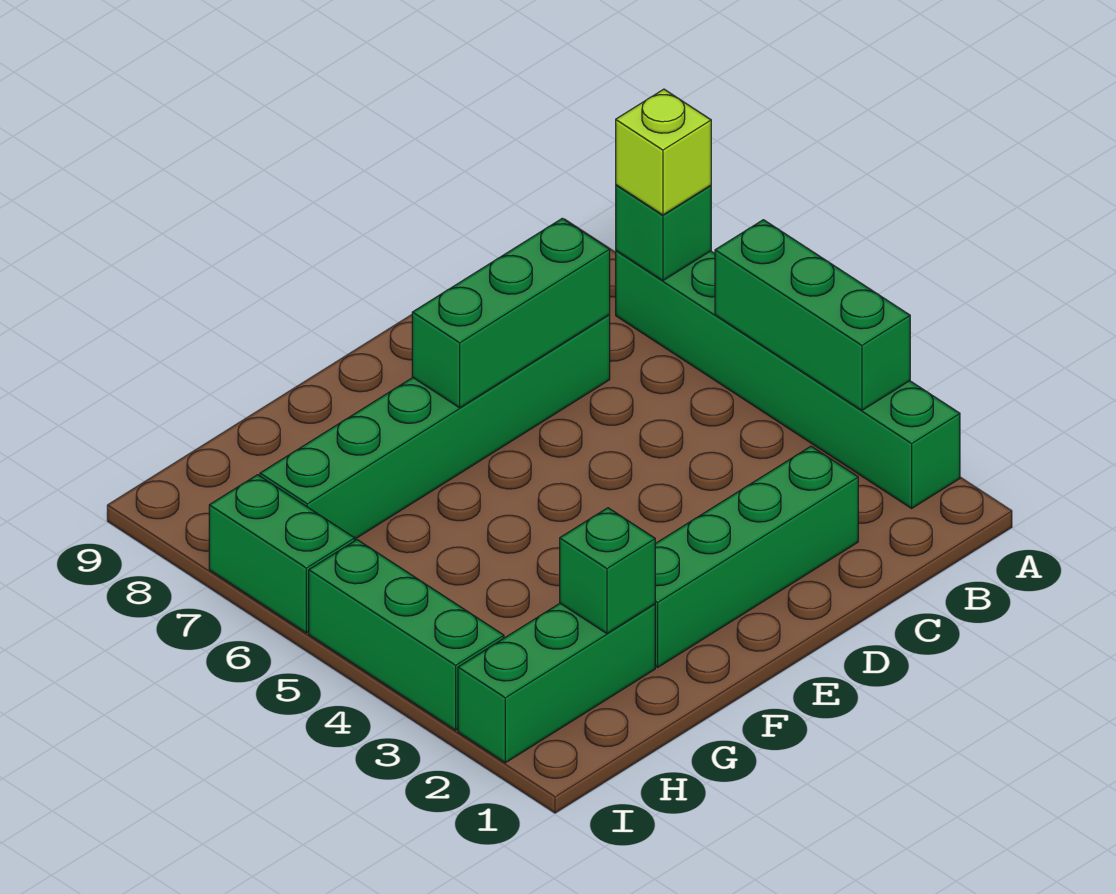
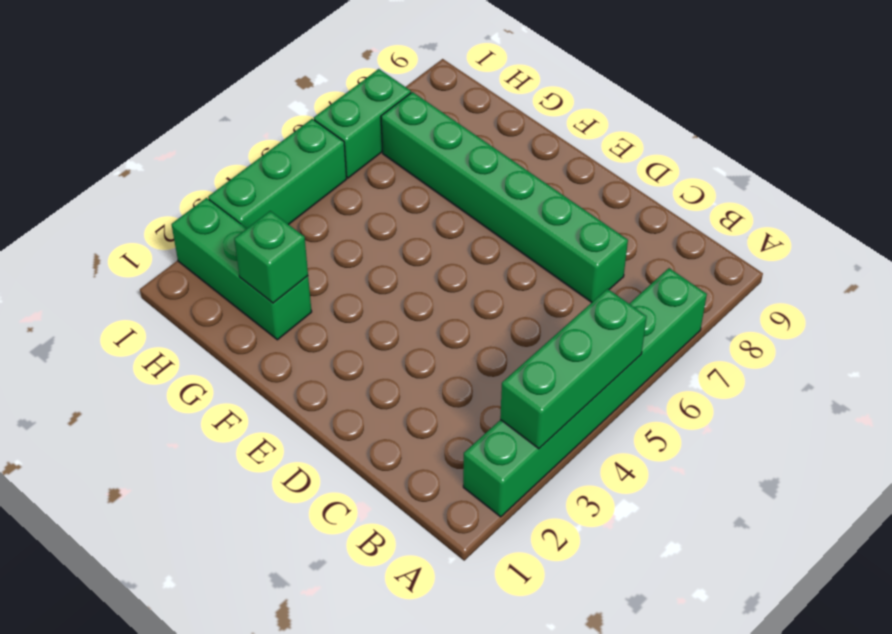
none -> green 1x4 brick [655,446,858,667]
none -> green 1x1 brick [616,185,711,281]

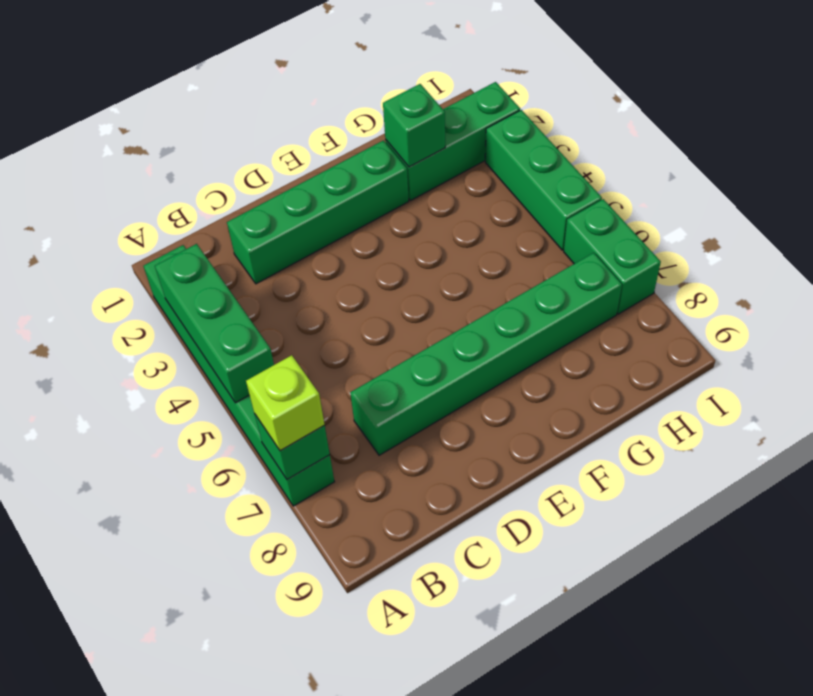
none -> green 1x3 brick [412,218,610,408]

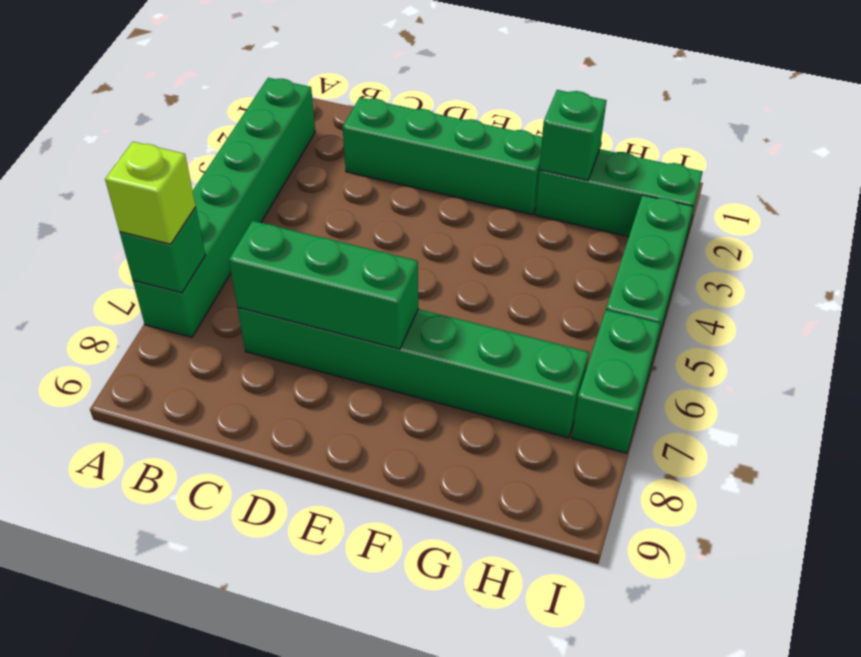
none -> green 1x3 brick [715,220,910,410]

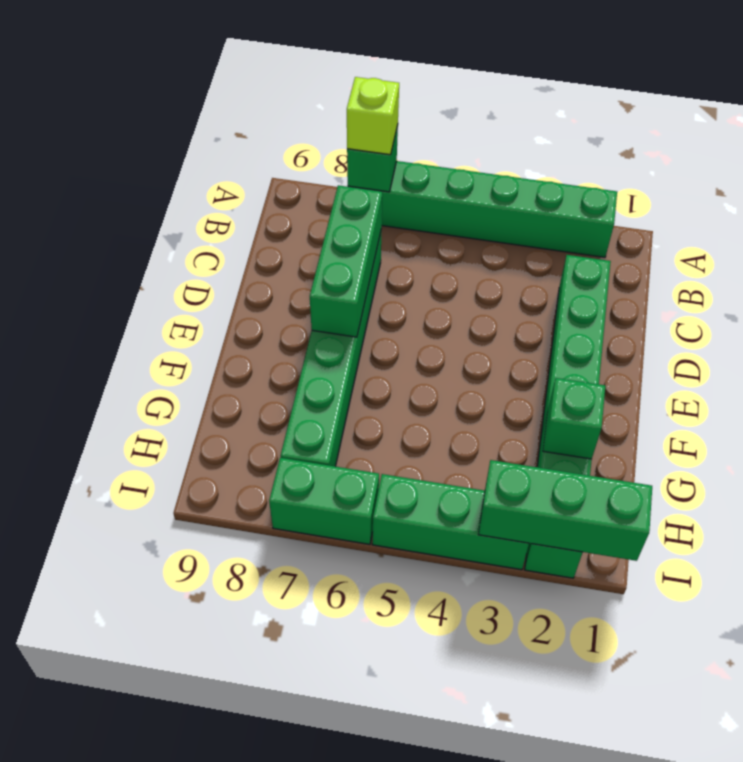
green 1x3 brick [478,460,652,561] -> green 1x3 brick moved to [715,220,910,410]

